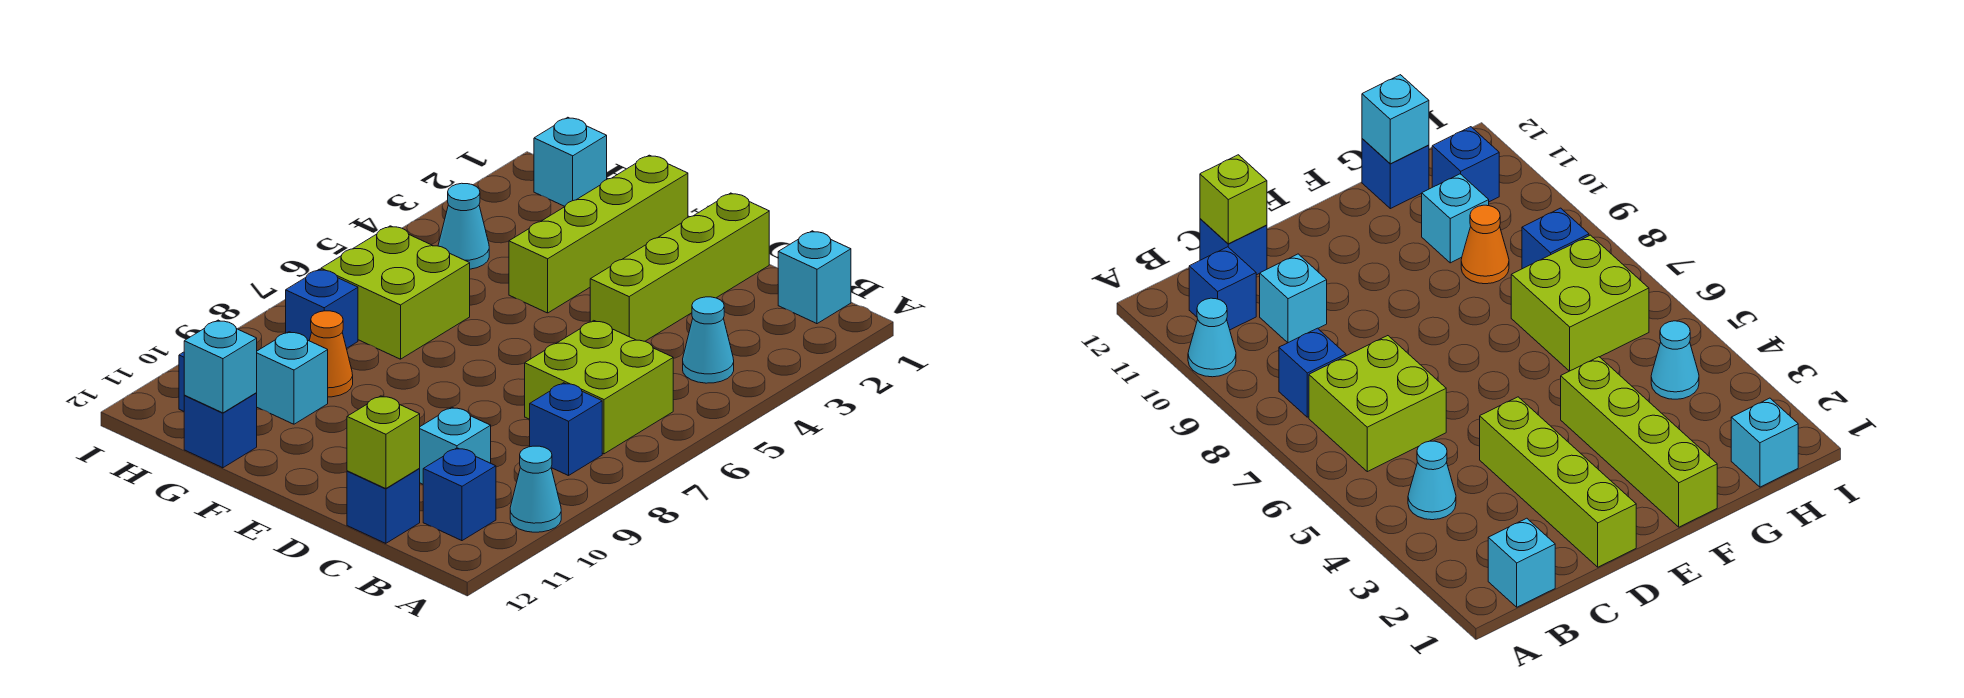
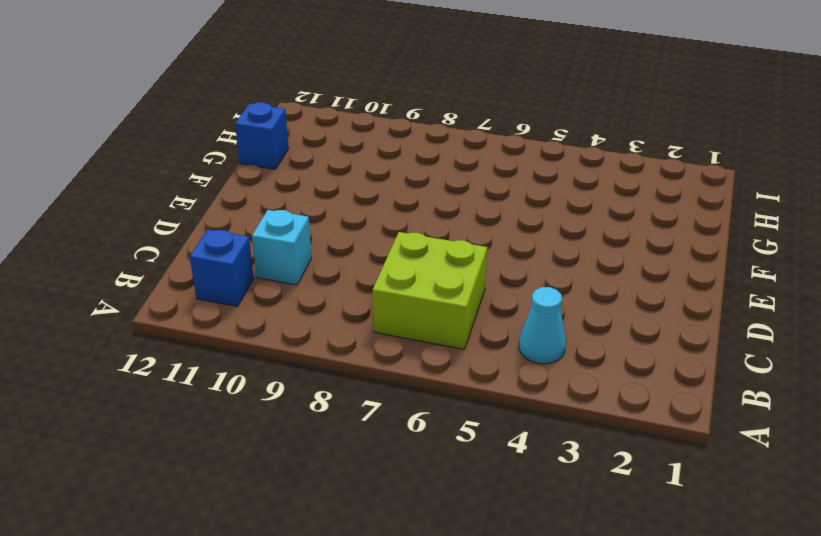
none -> cyan 1x1 cone [510,446,561,532]
none -> cyan 1x1 brick [778,231,851,324]
none -> blue 1x1 brick [530,383,602,476]

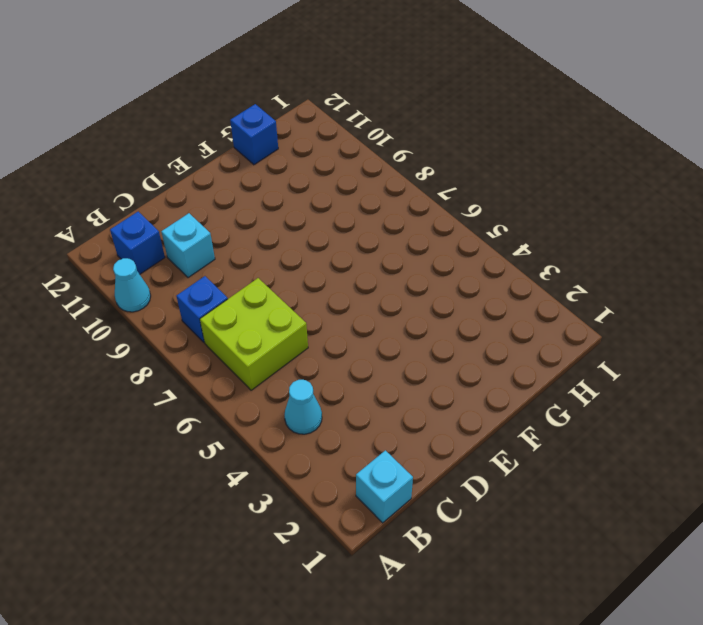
none -> blue 1x1 brick [347,469,420,543]
none -> lime 1x4 brick [590,193,769,341]
none -> lime 1x4 brick [509,155,688,313]

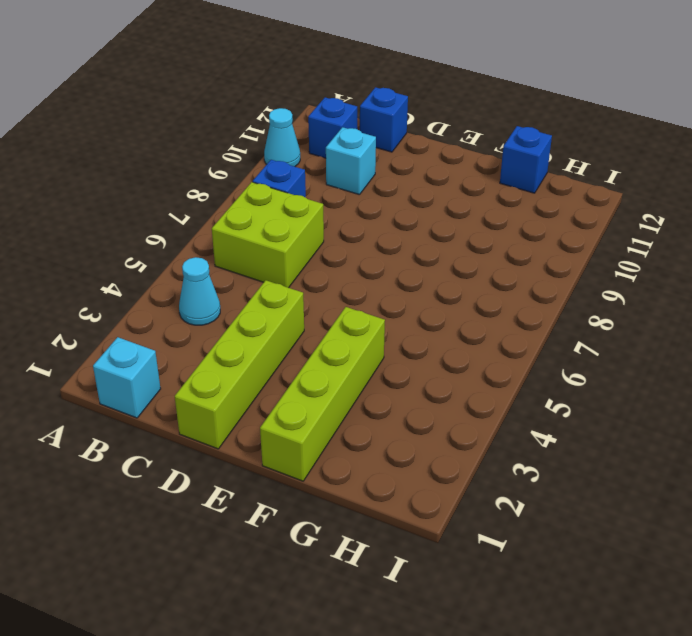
none -> lime 2x2 brick [321,226,470,359]
none -> orange 1x1 cone [309,311,353,397]
none -> cyan 1x1 brick [257,332,328,424]

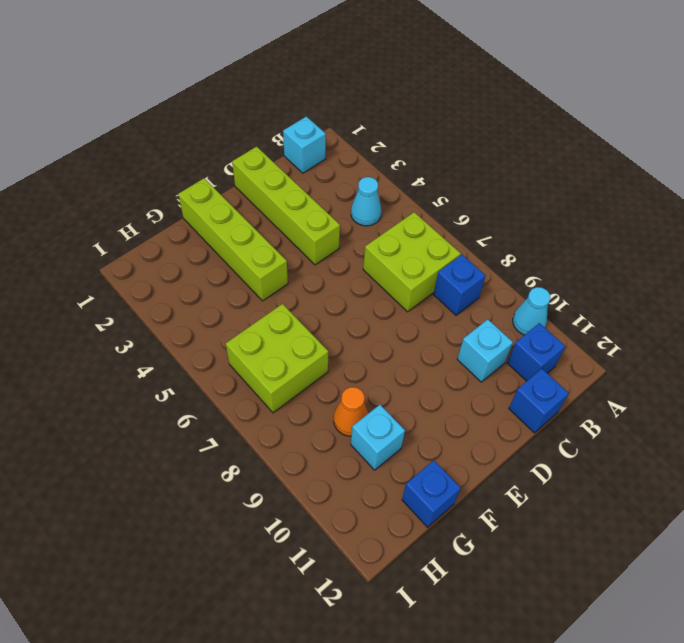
none -> cyan 1x1 brick [534,117,607,206]
none -> cyan 1x1 cone [438,183,489,269]
none -> blue 1x1 brick [286,269,358,348]

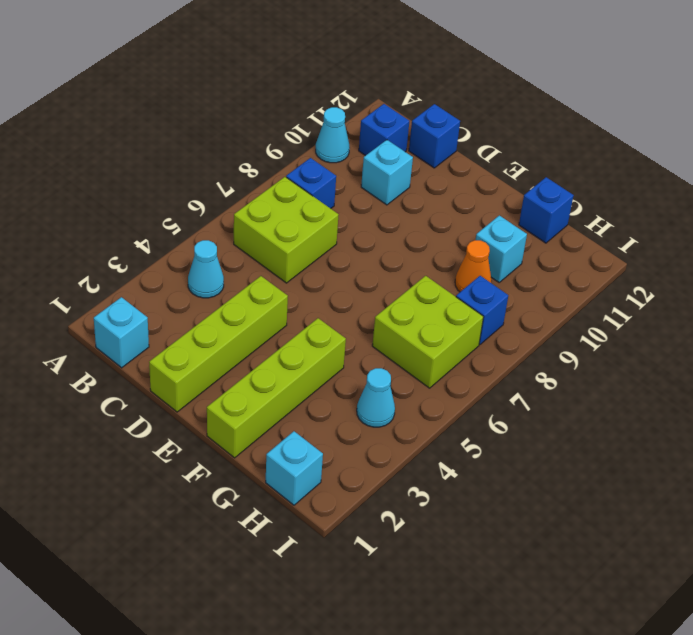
none -> blue 1x1 brick [1432,127,1499,202]
none -> lime 1x1 brick [347,396,420,489]
none -> cyan 1x1 brick [184,320,257,413]

